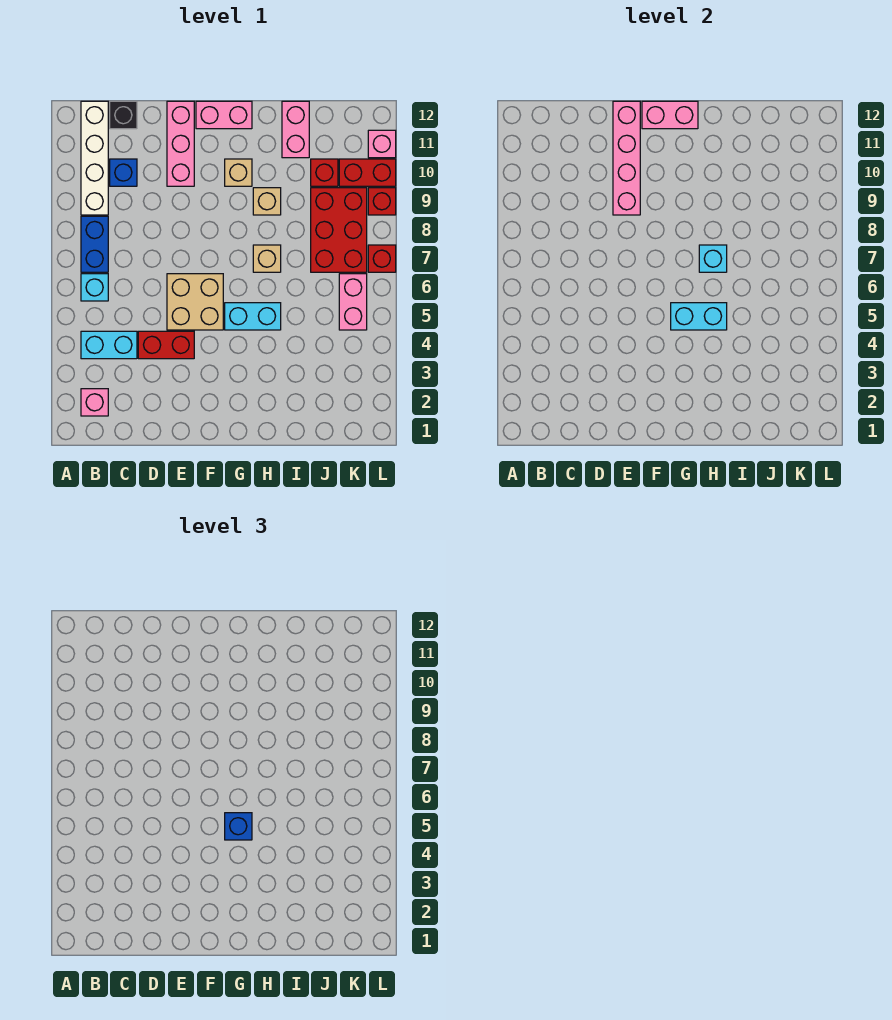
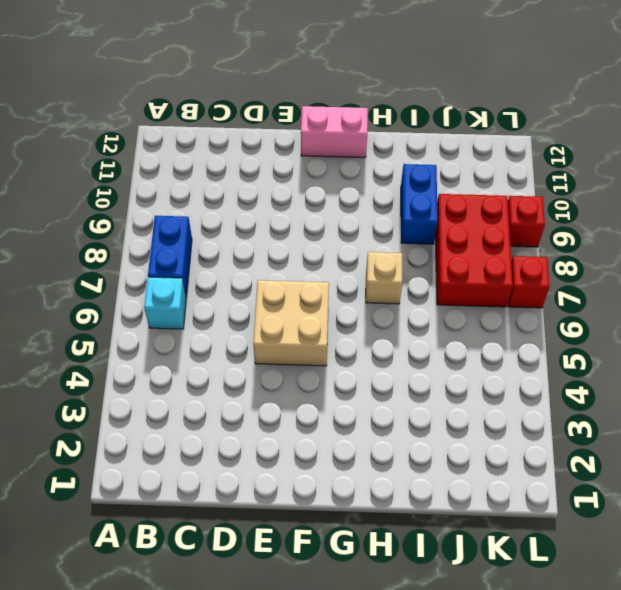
blue 1x2 brick [401,164,438,244] -> none
none -> pink 1x1 brick [81,389,108,416]
none -> cyan 1x2 brick [81,331,137,359]
none -> white 1x4 brick [81,101,108,215]

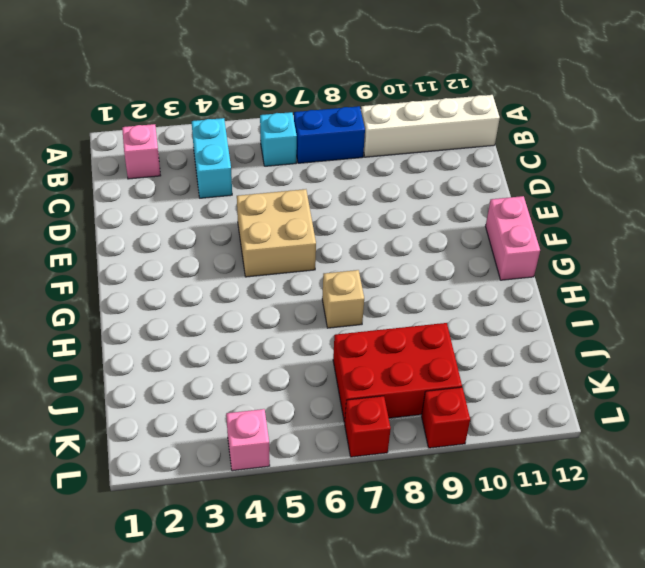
pink 1x1 brick [226,409,270,471] -> pink 1x1 brick moved to [368,130,396,158]
none -> blue 1x1 brick [110,159,137,186]
none -> black 1x1 brick [110,101,137,129]
none -> red 1x2 brick [138,331,194,359]

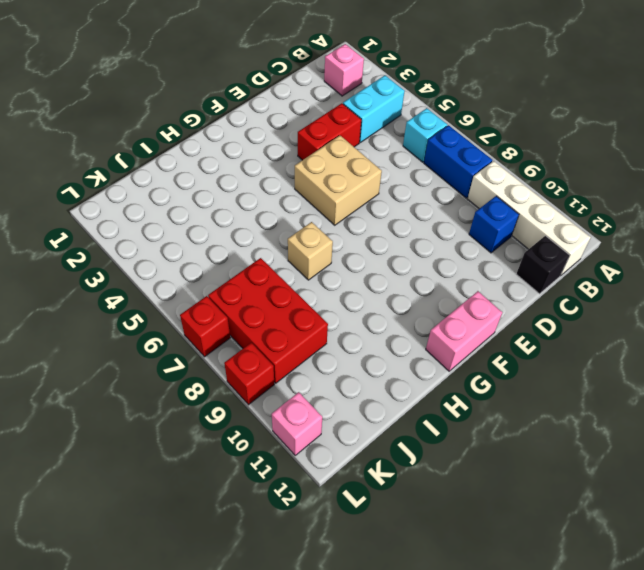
none -> pink 1x3 brick [167,101,194,186]
none -> cyan 1x2 brick [225,303,281,330]
none -> tan 1x1 brick [225,159,252,186]

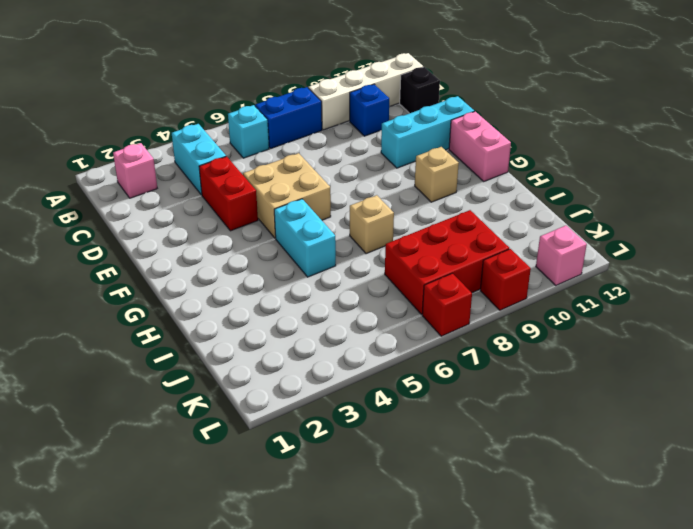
cyan 1x3 brick [381,96,474,168] -> pink 1x3 brick [167,101,194,186]
none -> tan 1x1 brick [253,188,281,215]
none -> pink 1x2 brick [282,101,309,158]
none -> red 1x1 brick [311,159,338,186]

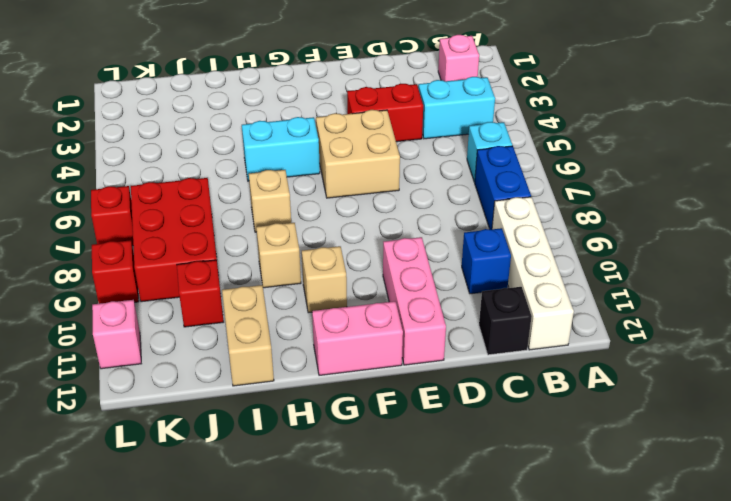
tan 1x2 brick [222,285,274,386] -> pink 1x2 brick [282,101,309,158]
none -> pink 1x2 brick [339,274,367,330]
none -> red 1x2 brick [339,159,396,186]
none -> pink 1x4 brick [613,101,640,215]

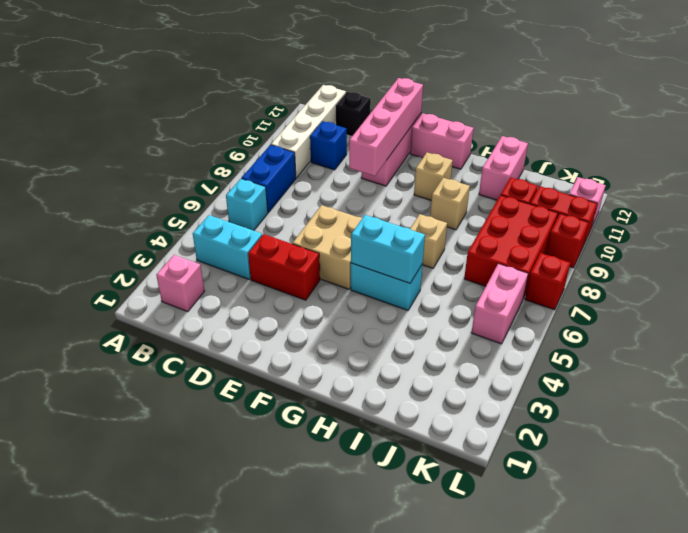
none -> pink 1x2 brick [642,101,698,129]
none -> cyan 1x1 brick [699,245,727,272]
none -> blue 1x1 brick [225,813,252,840]

